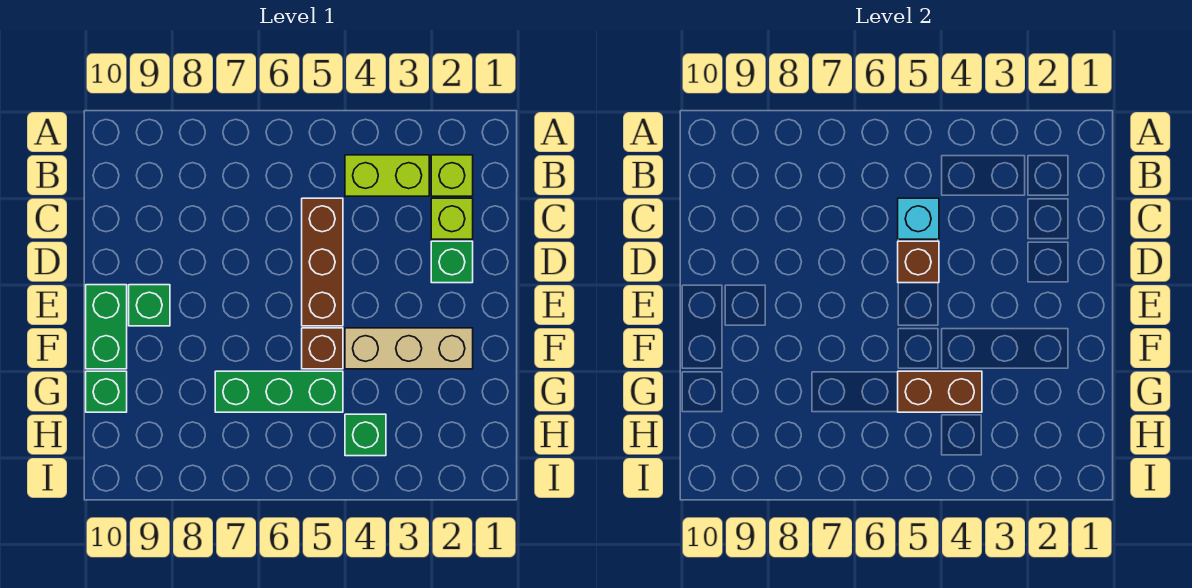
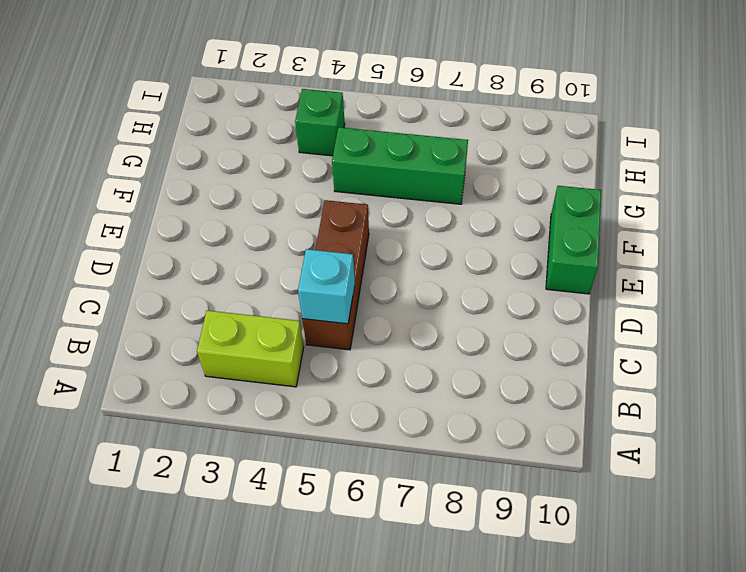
none -> lime 1x1 brick [431,155,473,196]
none -> lime 1x1 brick [431,198,473,239]
none -> green 1x1 brick [431,241,473,283]

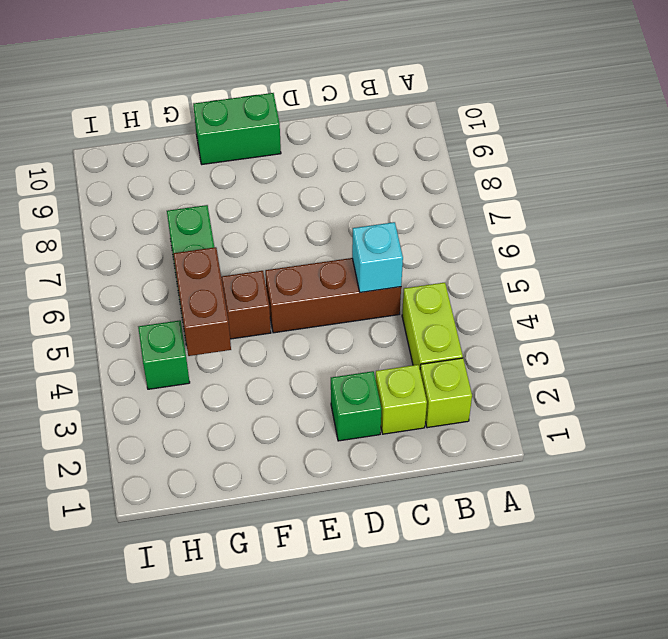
none -> green 1x1 brick [129,285,170,326]
none -> tan 1x3 brick [345,328,473,369]
none -> green 1x1 brick [86,371,127,412]

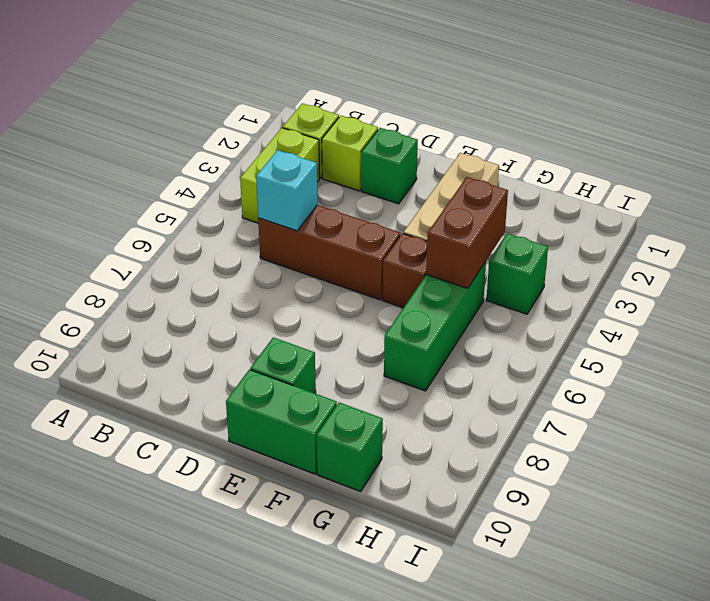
none -> brown 1x1 brick [898,241,939,283]

